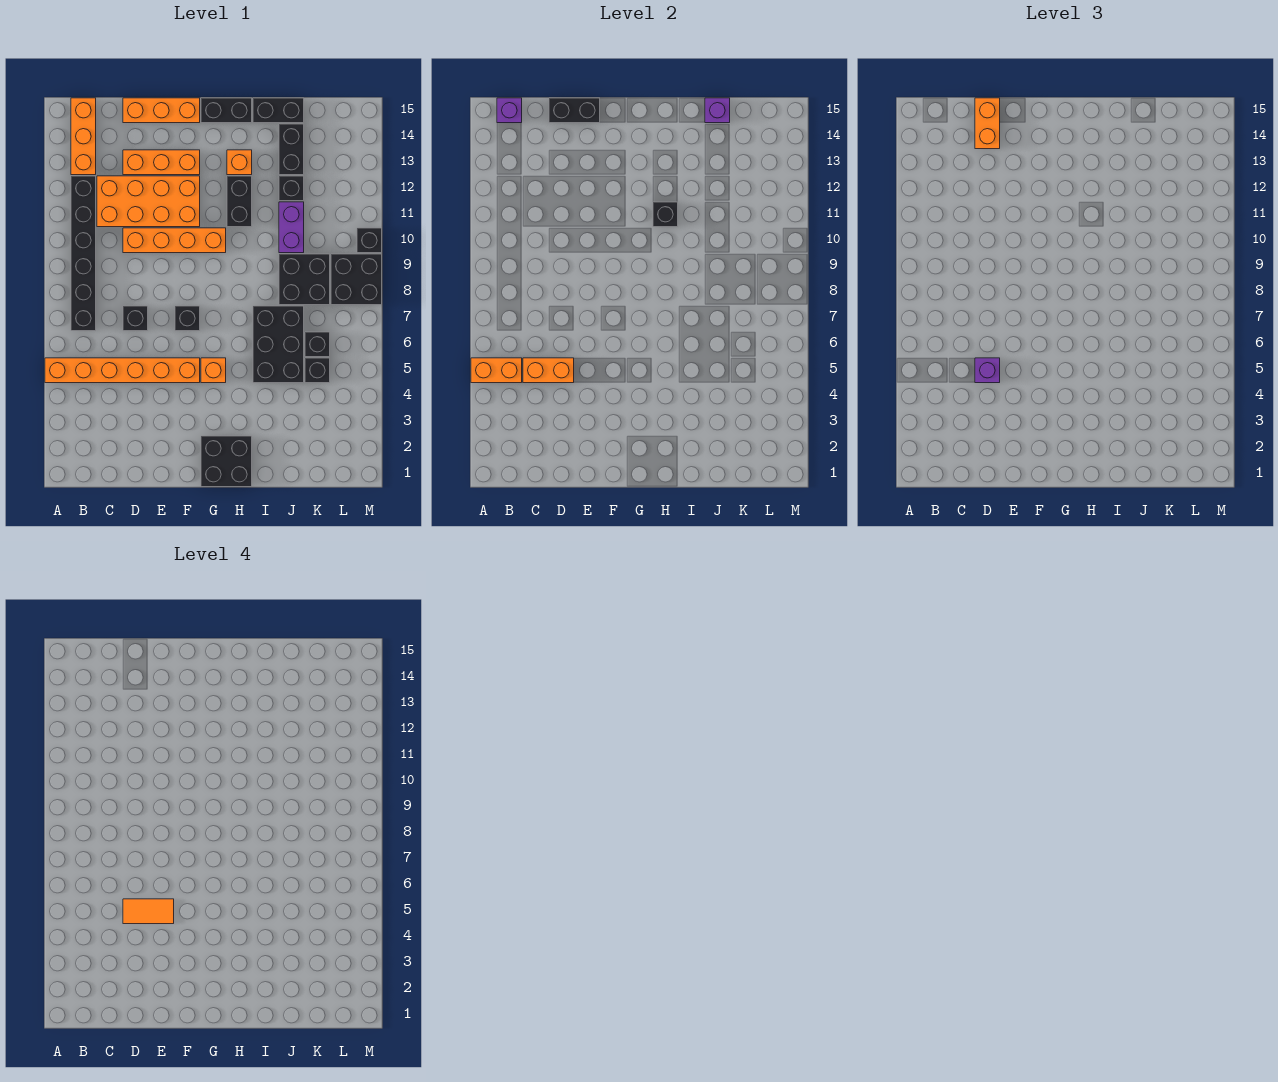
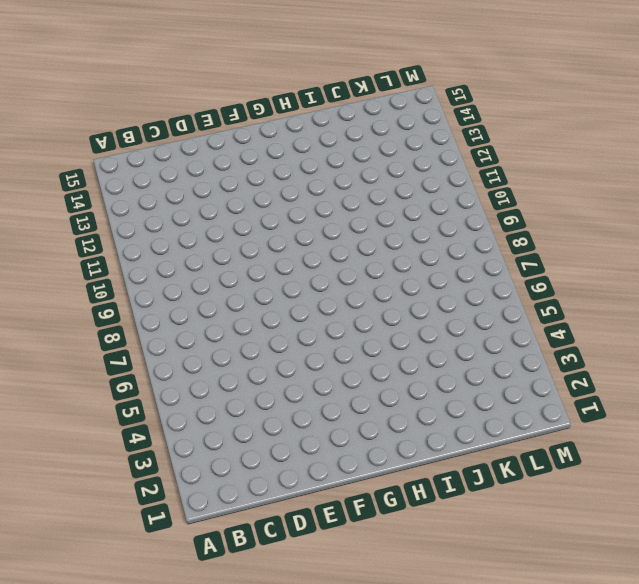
none -> orange 1x6 brick [45,358,200,383]
none -> black 1x6 brick [71,176,96,331]
none -> orange 1x3 brick [71,98,96,175]
none -> orange 2x4 brick [97,176,200,227]

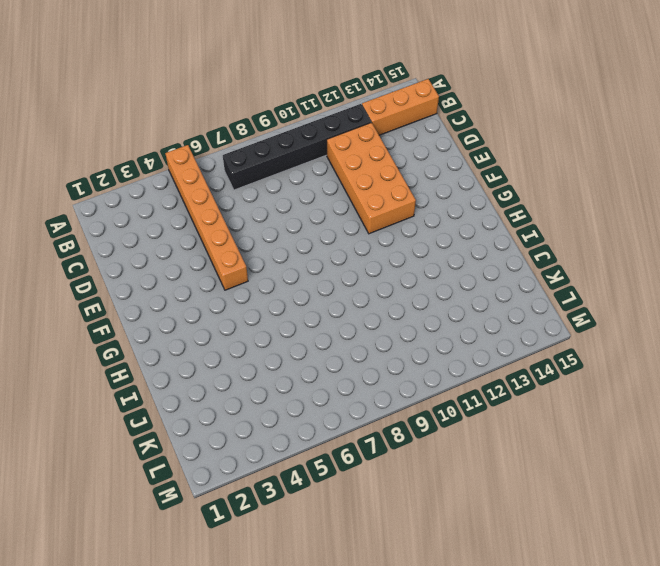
none -> black 1x1 brick [123,306,148,331]
none -> orange 1x4 brick [123,228,226,253]
none -> orange 1x3 brick [123,150,200,175]
none -> orange 1x3 brick [123,98,200,123]

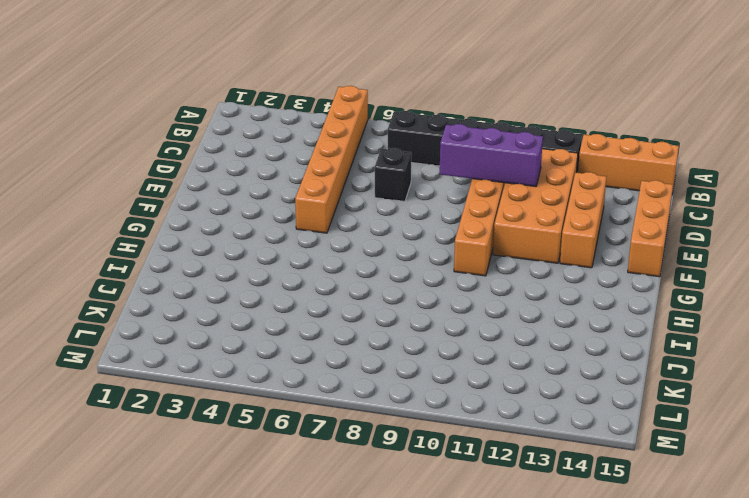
purple 1x3 brick [440,124,543,187] -> none
none -> black 1x1 brick [175,306,200,331]
none -> black 2x2 brick [201,436,252,487]
none -> orange 1x1 brick [201,358,226,383]
none -> black 1x2 brick [201,98,252,123]

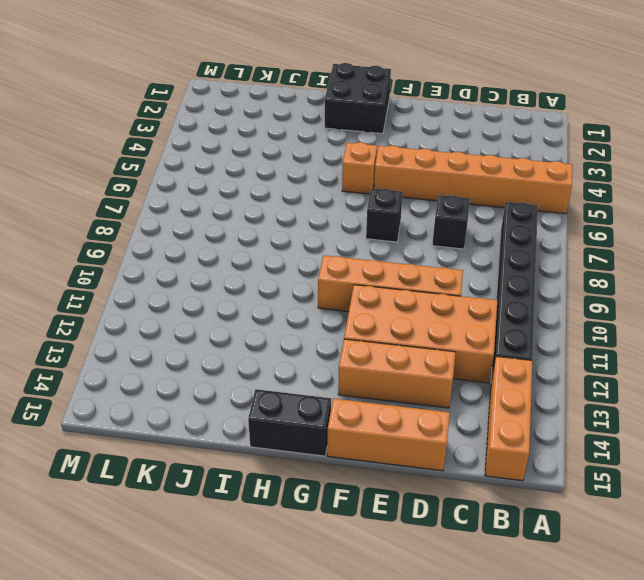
none -> black 1x2 brick [227,176,252,227]
none -> orange 1x1 brick [227,150,252,175]
none -> black 2x3 brick [253,306,304,383]
none -> black 1x2 brick [253,98,304,123]

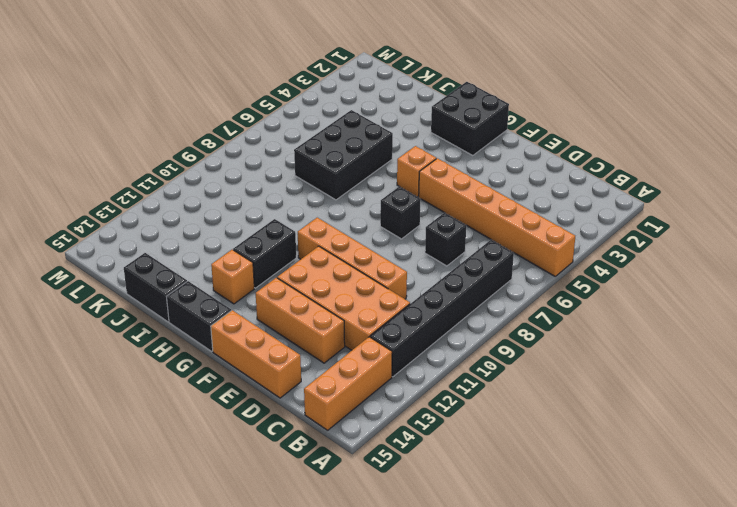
none -> black 2x2 brick [279,254,330,305]
none -> purple 1x2 brick [279,202,304,253]
none -> black 1x1 brick [279,176,304,201]
none -> black 1x2 brick [279,124,304,175]

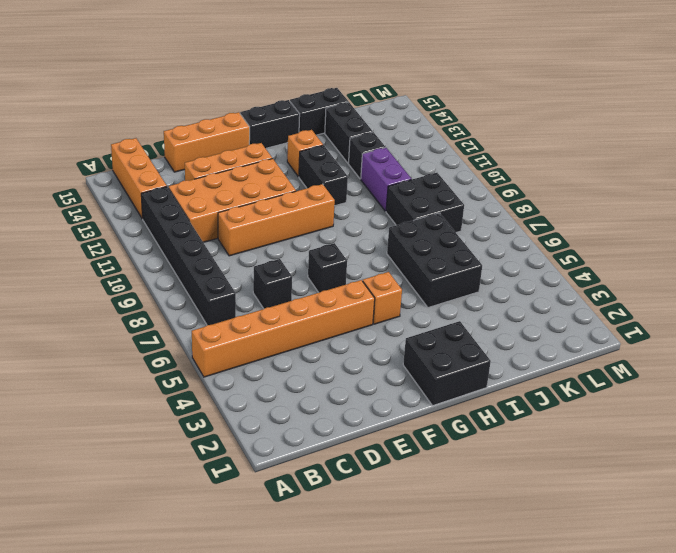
none -> black 1x1 brick [305,358,330,383]
none -> black 1x1 brick [305,332,330,357]
none -> black 2x2 brick [331,254,382,305]
none -> black 1x1 brick [357,228,382,253]

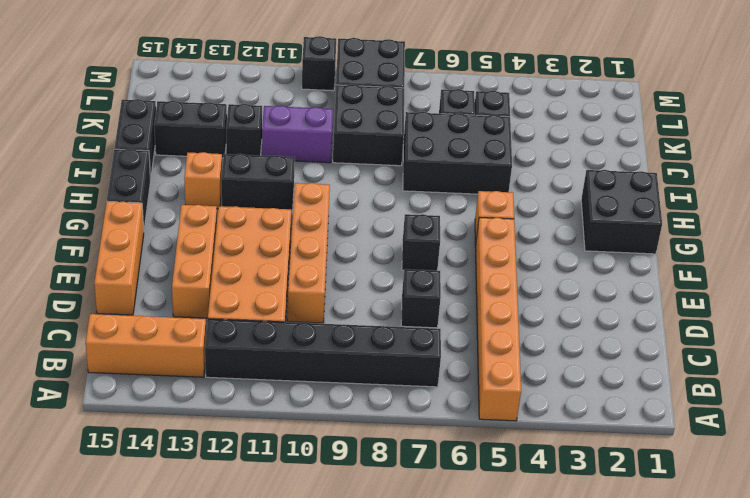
none -> orange 1x2 brick [471,358,522,383]
none -> purple 1x1 brick [497,98,522,123]
none -> orange 1x2 brick [523,358,574,383]
none -> black 1x2 brick [549,98,600,123]

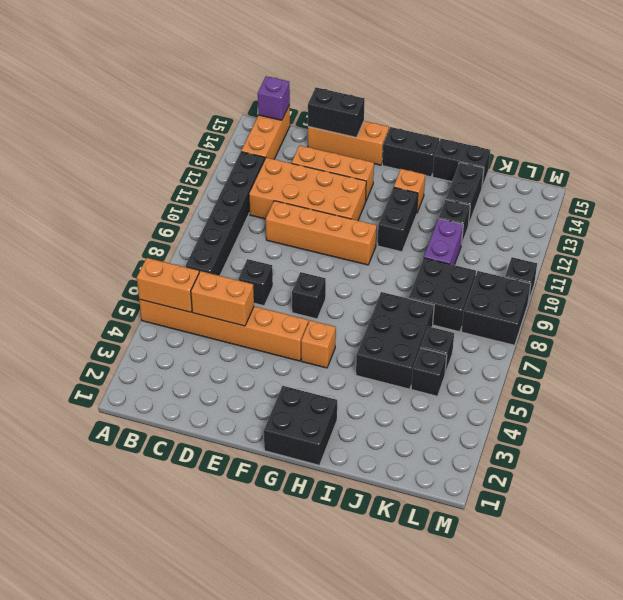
none -> black 1x1 brick [653,202,678,227]
none -> purple 1x1 brick [705,98,730,123]
none -> purple 1x1 brick [975,358,1000,383]
none -> orange 1x2 brick [975,98,1000,149]

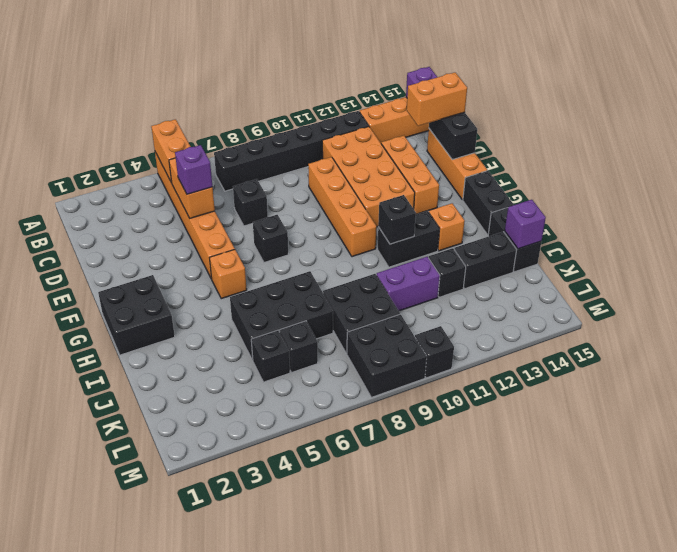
none -> orange 1x2 tile [123,899,174,924]

